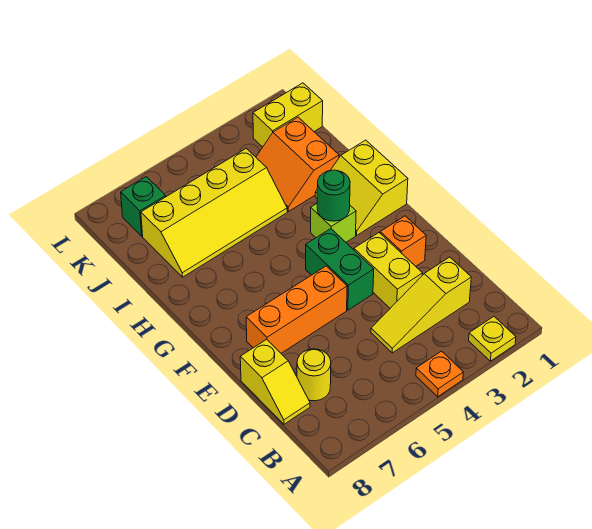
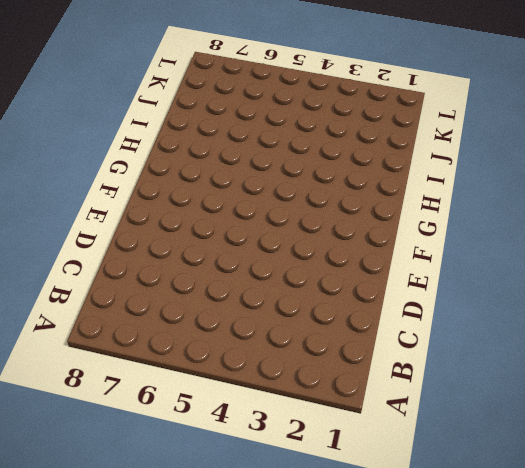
none -> yellow 1x1 plate [469,317,516,361]
none -> orange 1x1 plate [416,351,464,397]
none -> yellow 1x3 slope [371,257,471,353]

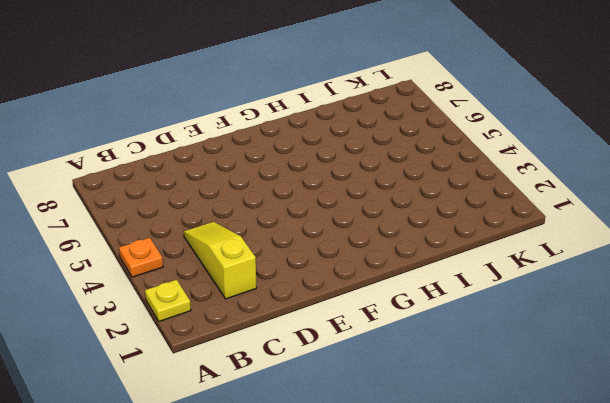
none -> yellow 1x1 round brick [297,349,331,401]
none -> yellow 1x2 slope [240,339,310,424]
none -> yellow 1x2 brick [354,233,423,308]

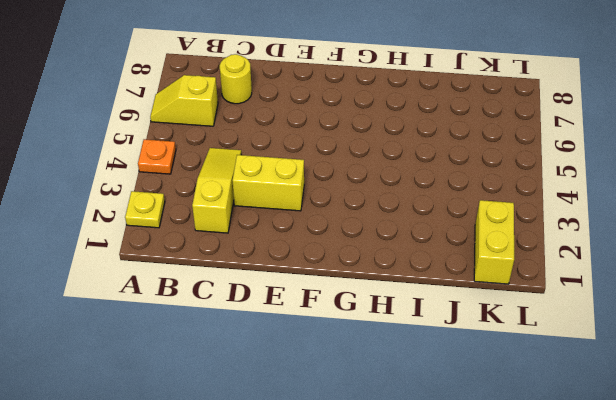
yellow 1x2 slope [150,75,218,126] -> yellow 1x2 slope moved to [240,339,310,424]
none -> orange 1x1 brick [380,216,426,266]
none -> green 1x2 brick [306,229,374,310]
none -> orange 1x3 brick [246,266,347,353]

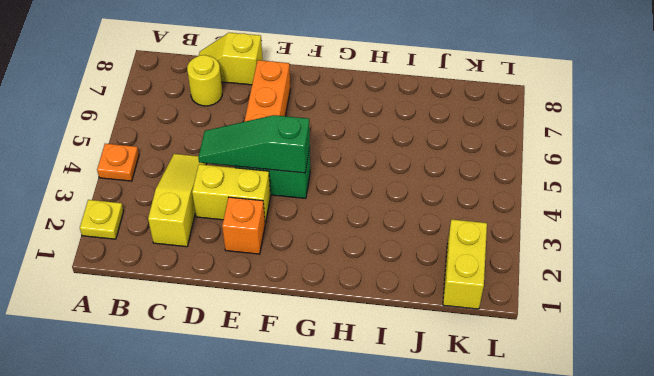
green 1x3 slope [198,115,310,173] -> none
none -> yellow 2x2 slope [315,140,408,235]
none -> lime 1x1 brick [311,204,356,242]
none -> orange 2x2 slope [256,117,339,212]

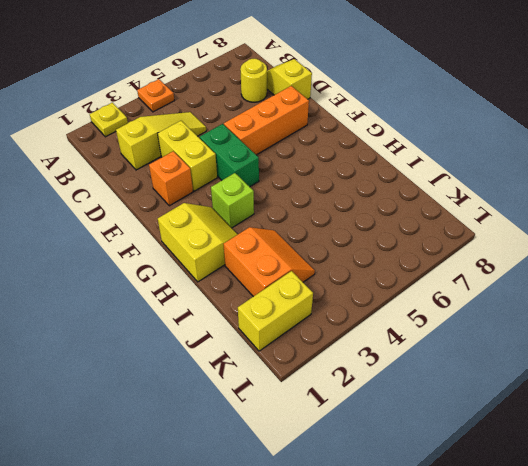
none -> yellow 2x4 slope [141,149,287,277]
none -> green 1x1 brick [121,177,166,236]
none -> green 1x1 round brick [317,170,350,221]

